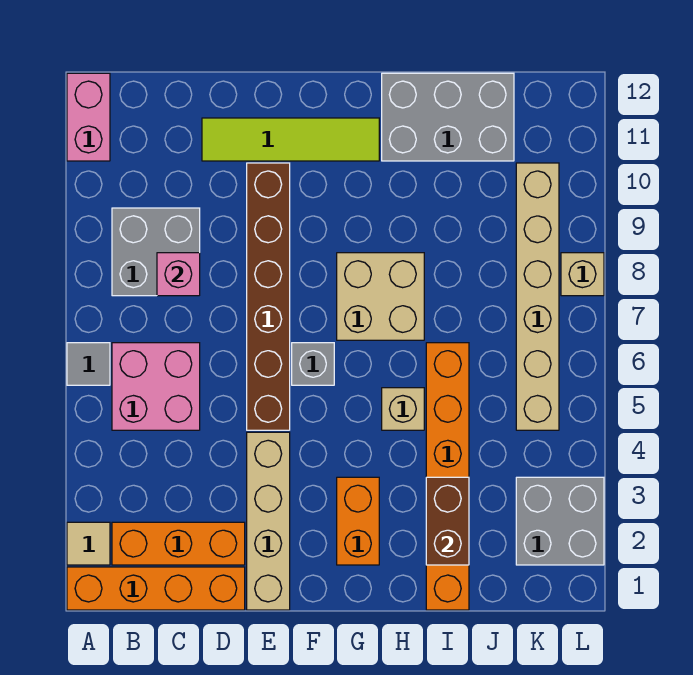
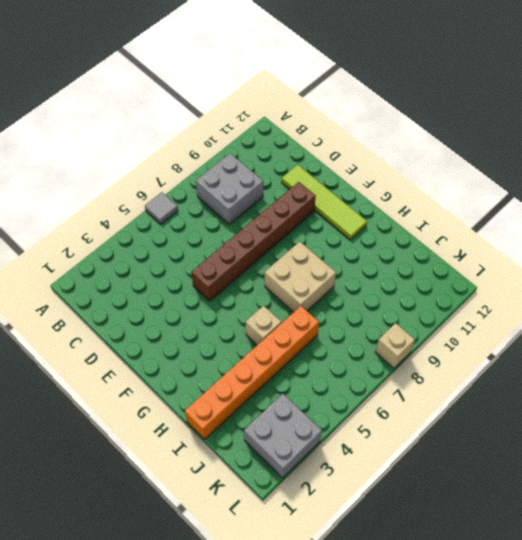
none -> orange 1x4 brick [67,567,245,610]
none -> tan 1x1 tile [67,522,110,565]
none -> pink 1x2 brick [67,73,110,161]

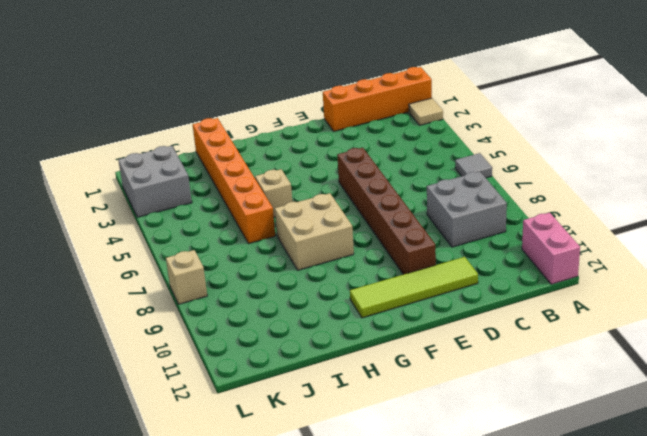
none -> orange 1x3 brick [112,522,245,565]
none -> pink 2x2 brick [112,343,200,430]
none -> tan 1x4 brick [247,432,290,610]

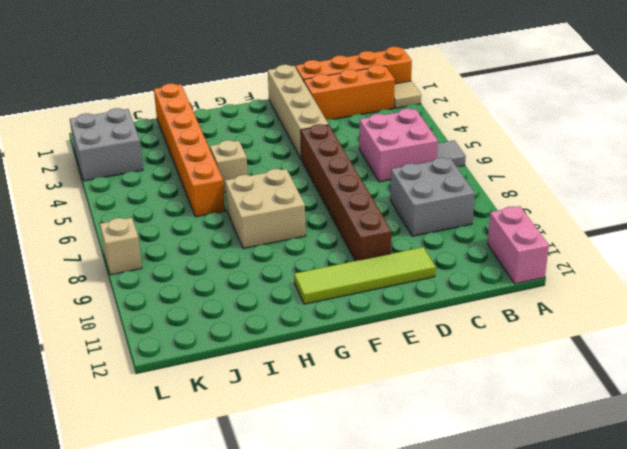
none -> grey 1x1 brick [292,343,334,385]
none -> orange 1x2 brick [337,477,379,565]
none -> grey 2x3 brick [382,73,514,161]

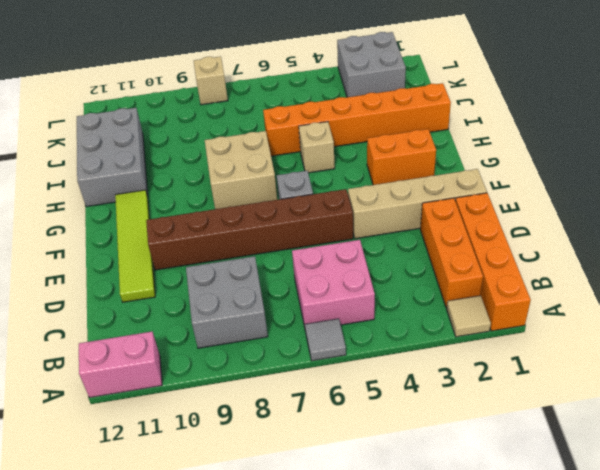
none -> tan 1x6 brick [516,163,559,430]
none -> pink 1x1 brick [157,253,200,296]
none -> brown 1x2 brick [426,477,469,565]

